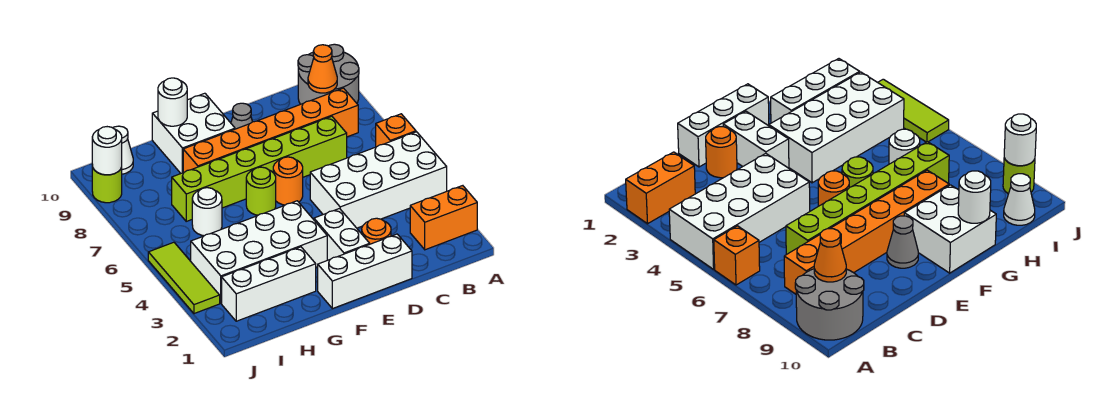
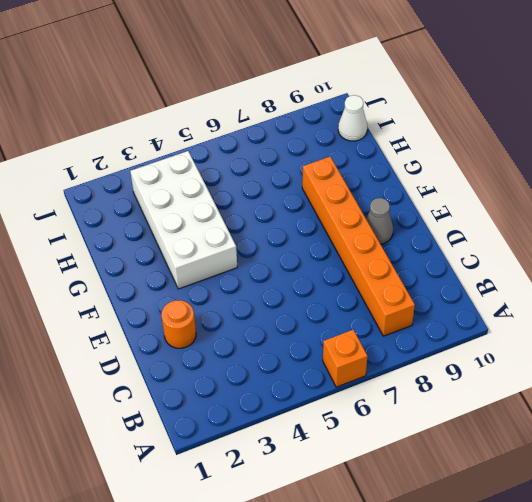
none -> orange 1x2 brick [410,186,477,250]
none -> white 2x4 brick [310,132,447,228]
none -> grey 2x2 round brick [298,44,359,104]

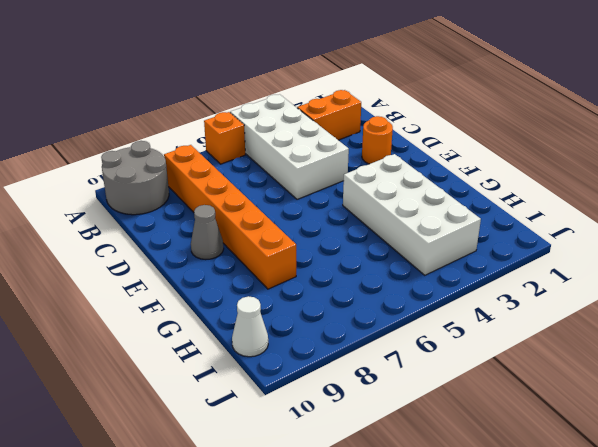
orange 1x2 brick [297,90,361,140] -> orange 1x2 brick turned to [410,186,477,250]
none -> lime 1x6 brick [172,116,347,221]
none -> white 1x3 brick [318,234,412,309]
none -> white 1x2 brick [314,209,370,260]

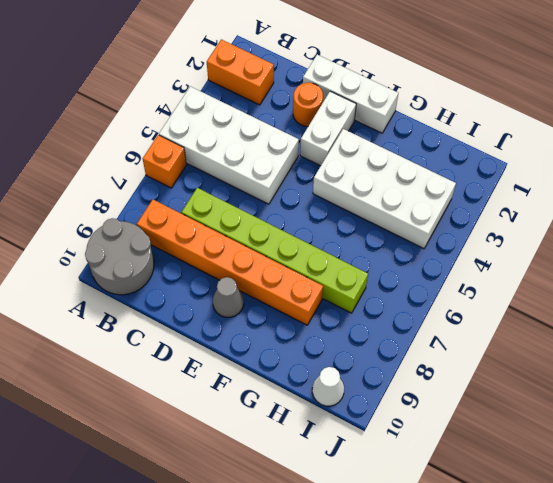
none -> orange 1x1 round brick [273,157,303,205]
none -> lime 1x1 round brick [246,167,276,215]
none -> white 2x2 brick [152,93,235,173]

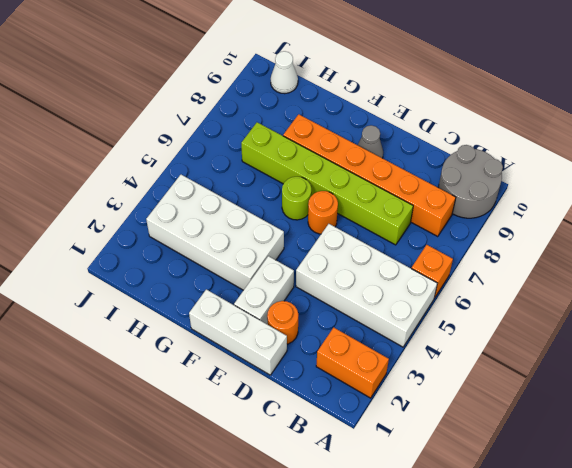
none -> white 2x2 brick [152,93,235,173]
none -> white 1x3 brick [222,247,316,321]
none -> white 1x1 round brick [192,188,222,236]

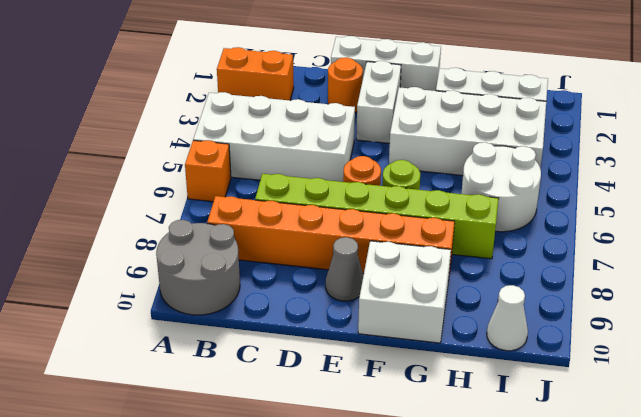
white 2x2 round brick [461,142,541,232] -> white 1x1 round brick [192,188,222,236]
none -> lime 1x3 tile [148,242,220,314]
none -> lime 1x1 round brick [92,165,122,203]
none -> orange 1x1 cone [308,45,337,93]

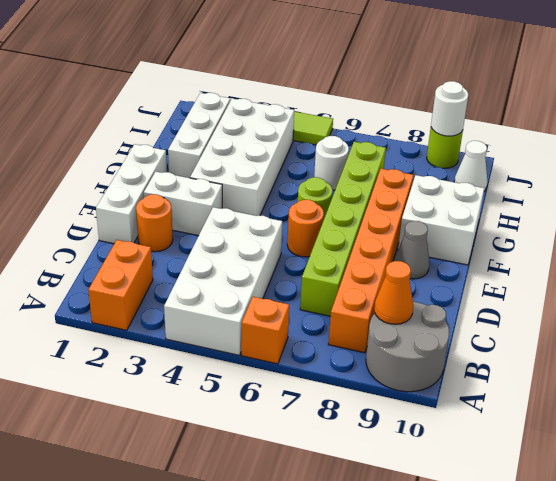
none -> white 1x1 round brick [158,78,187,126]

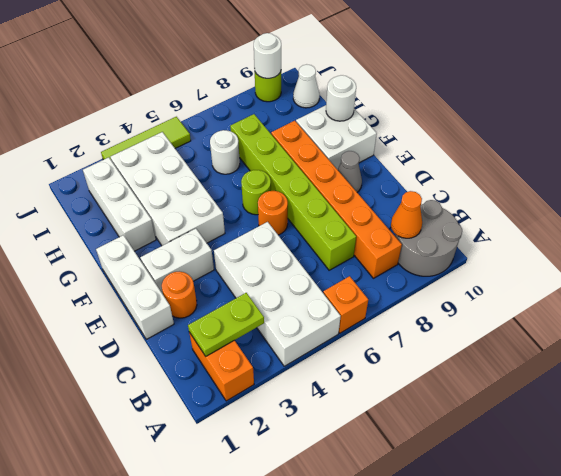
lime 1x2 plate [188,293,264,356] -> none

